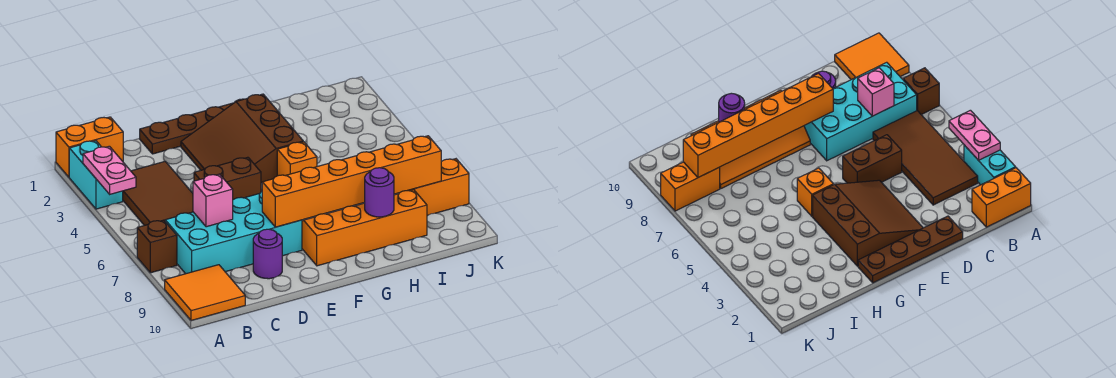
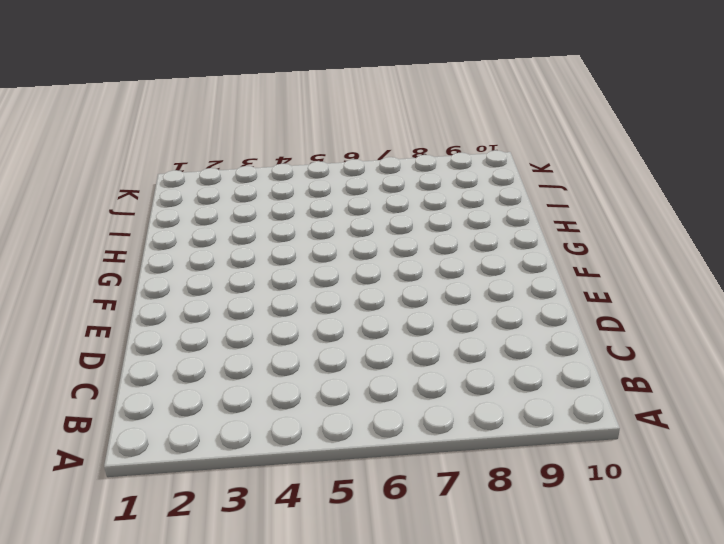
none -> orange 1x2 brick [56,117,123,177]
none -> cyan 1x2 brick [69,141,123,209]
none -> brown 1x1 brick [137,220,177,273]

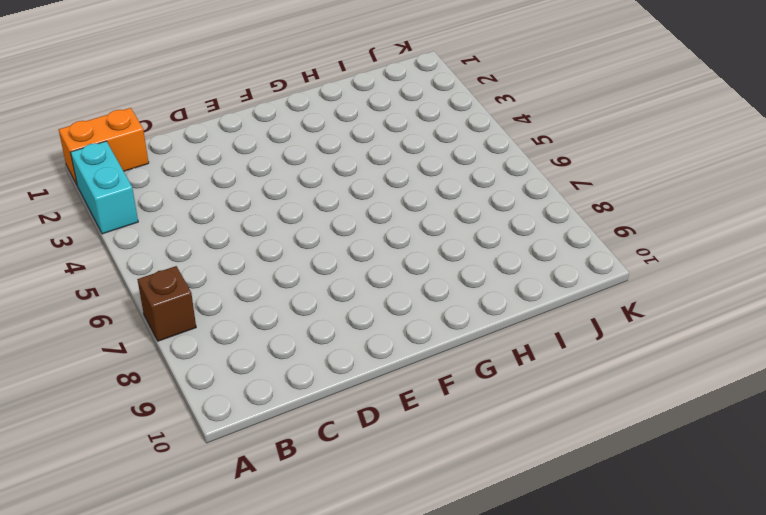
none -> orange 2x2 tile [165,265,245,321]
none -> brown 2x4 tile [123,162,193,226]
none -> cyan 2x4 brick [165,192,302,274]

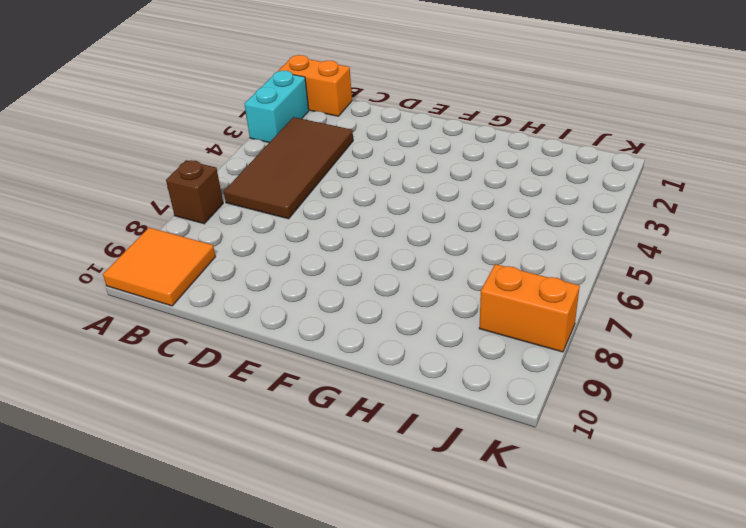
none -> cyan 2x4 brick [165,192,302,274]
none -> brown 1x4 plate [140,99,243,154]
none -> brown 1x2 brick [194,157,261,200]

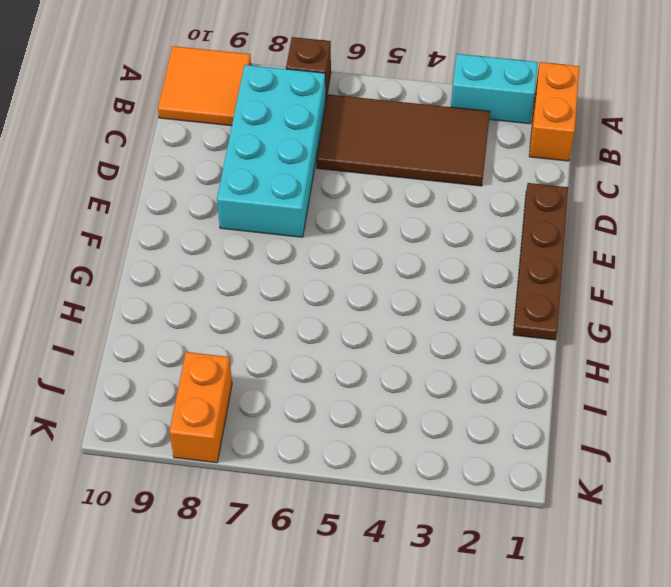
none -> brown 1x2 brick [194,157,261,200]
none -> purple 1x1 round brick [253,229,282,279]
none -> brown 3x3 slope [181,94,303,183]

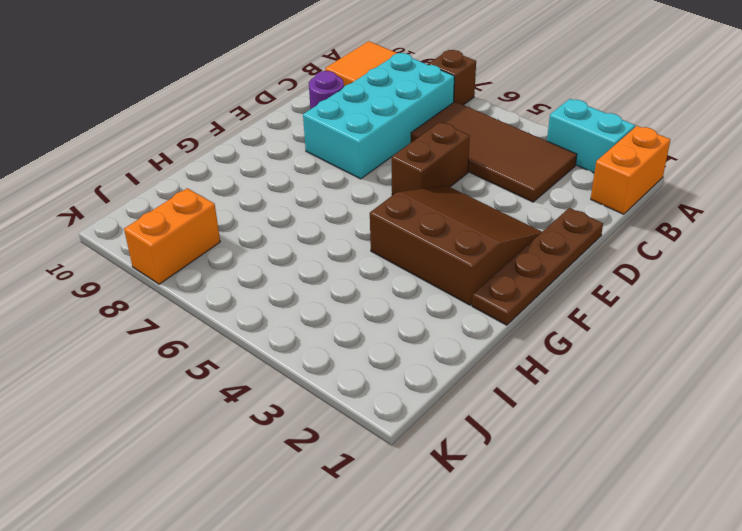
none -> orange 2x4 slope [302,190,427,266]
none -> orange 1x1 brick [277,142,317,176]
none -> pink 1x2 plate [83,146,136,194]

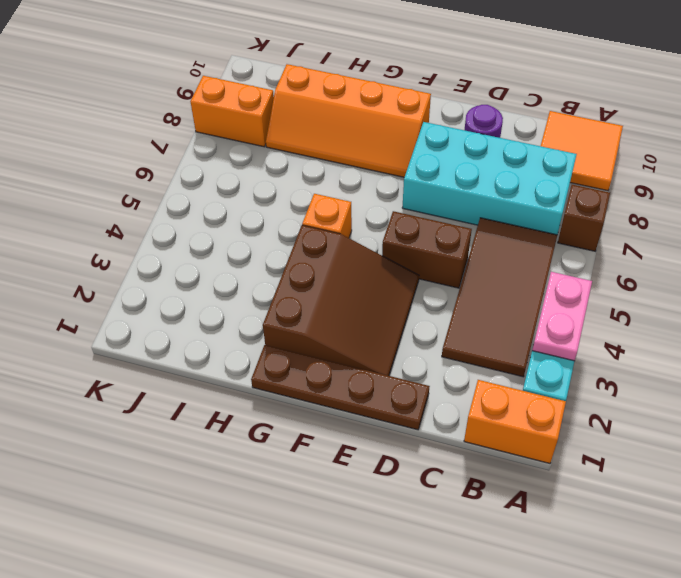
none -> pink 1x1 brick [193,174,233,227]
none -> orange 1x6 brick [262,136,441,227]
none -> purple 1x1 round brick [365,168,394,217]

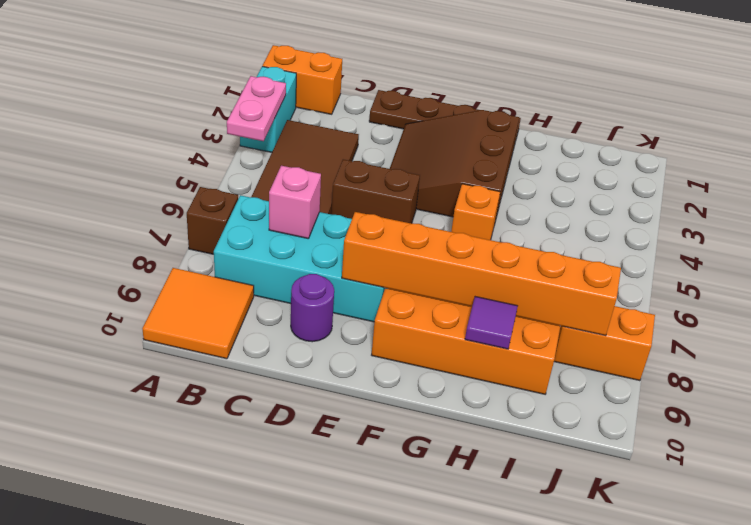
purple 1x1 tile [465,297,518,349] -> purple 1x1 round brick [365,168,394,217]

